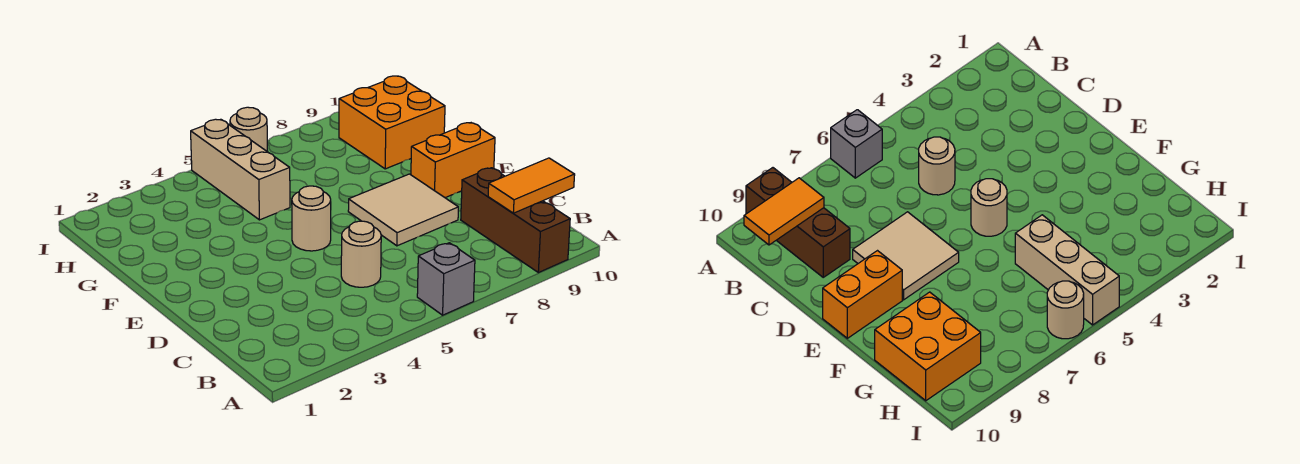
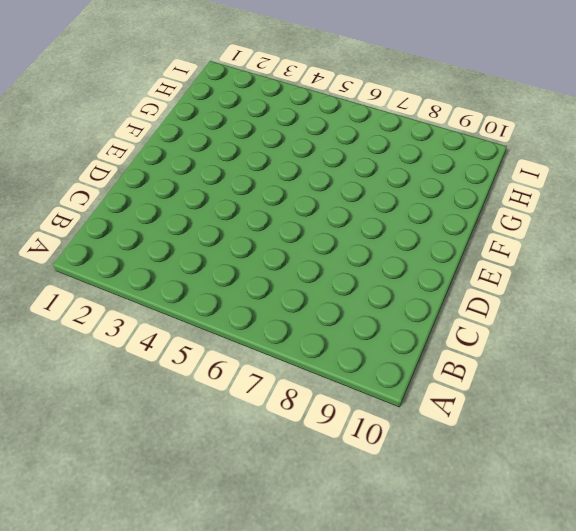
none -> grey 1x1 brick [417,243,475,315]
none -> brown 1x3 brick [461,168,570,273]

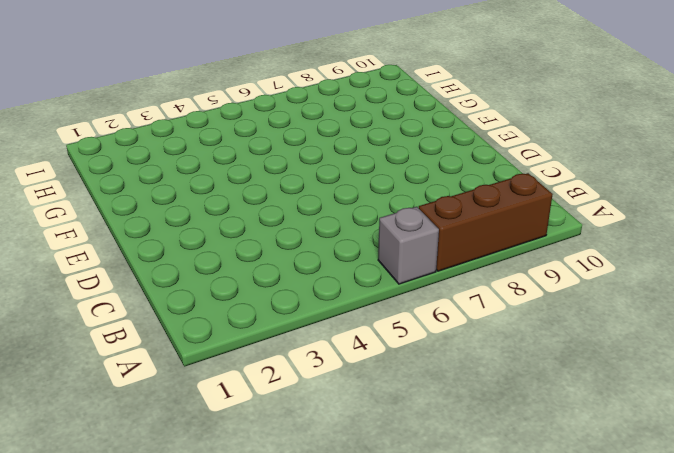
brown 1x3 brick [419,173,553,271] -> brown 1x3 brick turned to [461,168,570,273]
none -> tan 1x1 round brick [341,221,381,287]
none -> tan 2x2 tile [348,174,458,246]

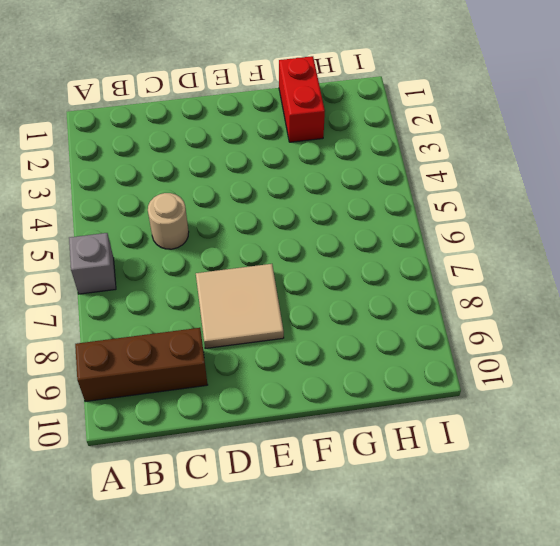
red 1x2 brick [279,56,325,142] -> none
none -> tan 1x1 round brick [292,186,331,251]
none -> orange 1x2 brick [411,123,495,198]

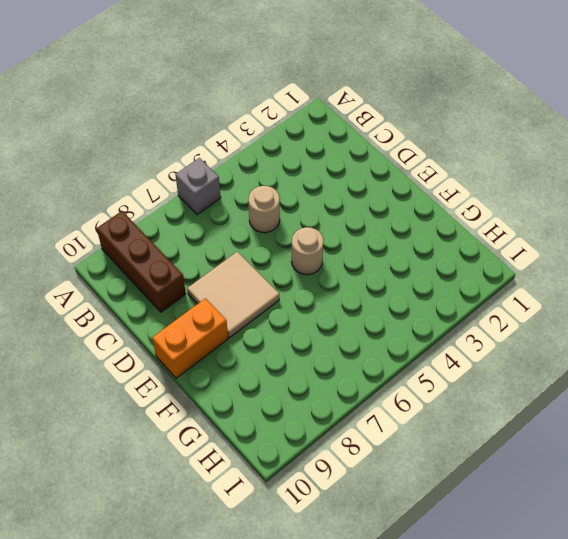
none -> tan 1x3 brick [191,119,290,220]
none -> orange 2x2 brick [339,76,445,169]

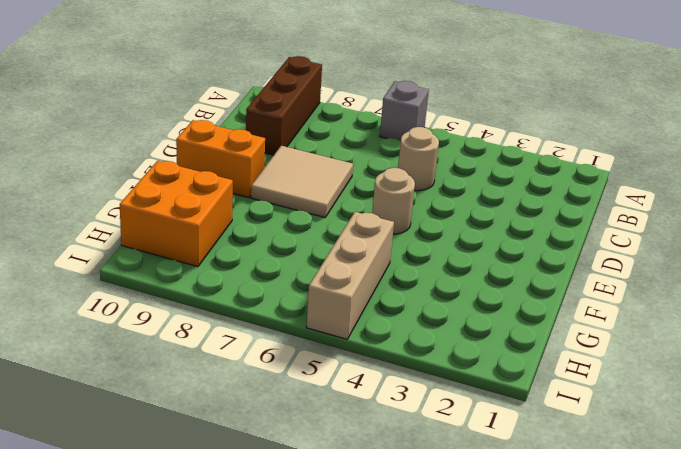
none -> tan 1x1 round brick [230,107,268,152]
none -> orange 1x2 tile [488,158,575,213]

